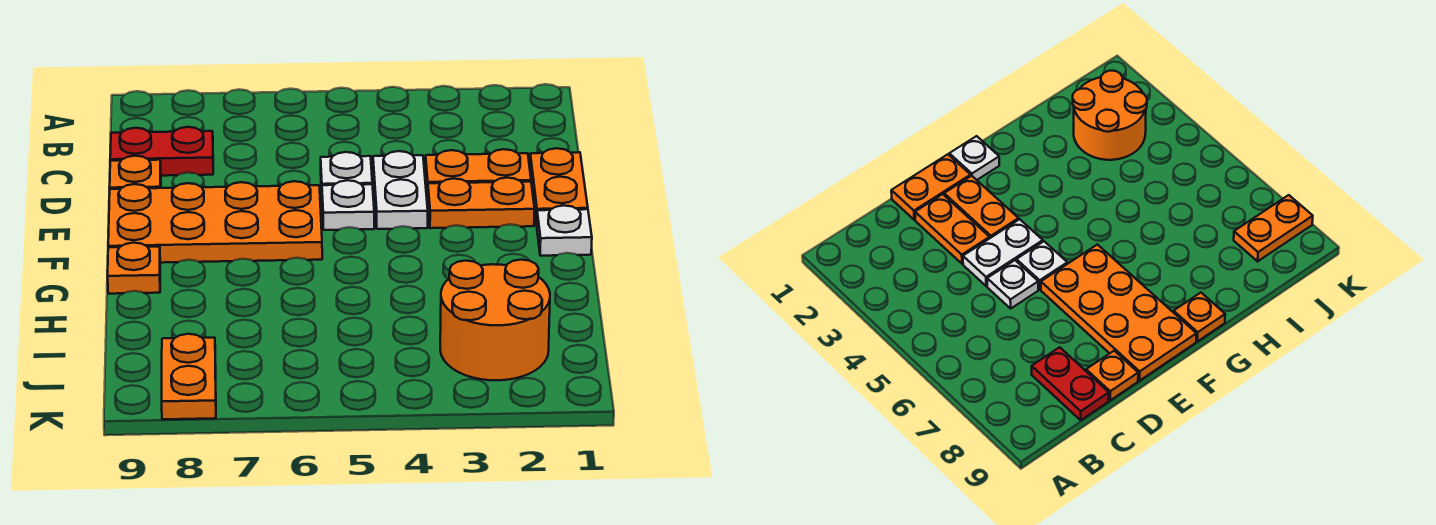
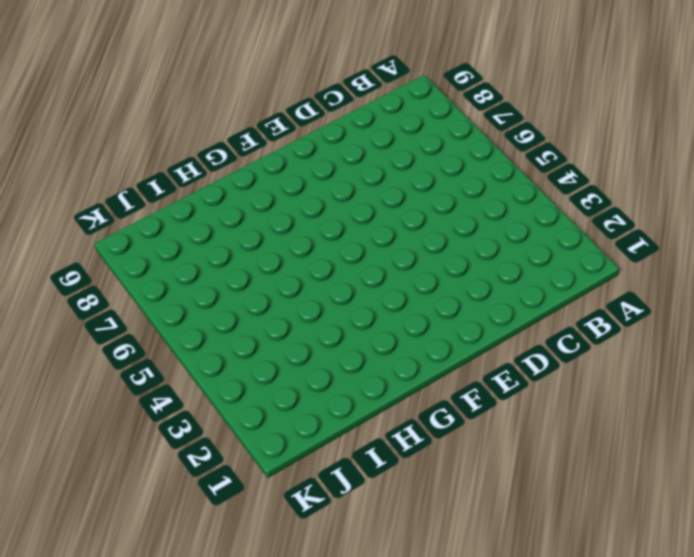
none -> red 1x2 plate [110,127,213,176]
none -> orange 1x2 plate [530,148,588,225]
none -> orange 1x2 plate [425,149,531,197]

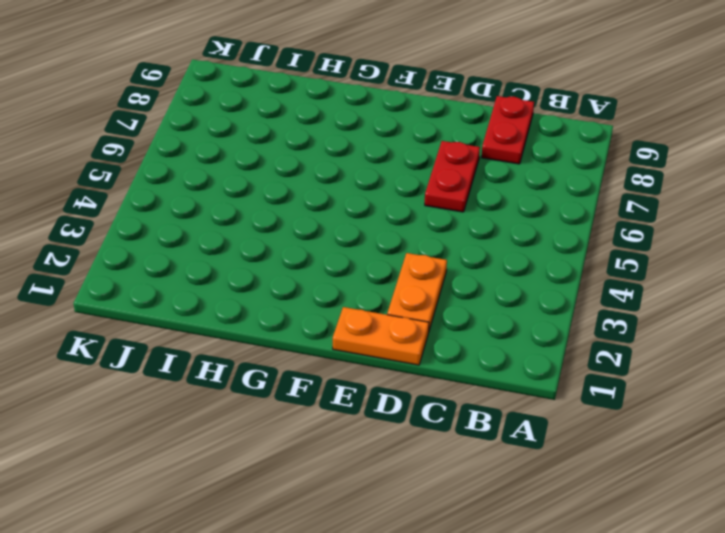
red 1x2 plate [425,141,480,212] -> none
none -> white 1x2 plate [373,151,428,229]
none -> white 1x1 plate [321,152,372,190]
none -> orange 1x1 plate [110,156,161,189]

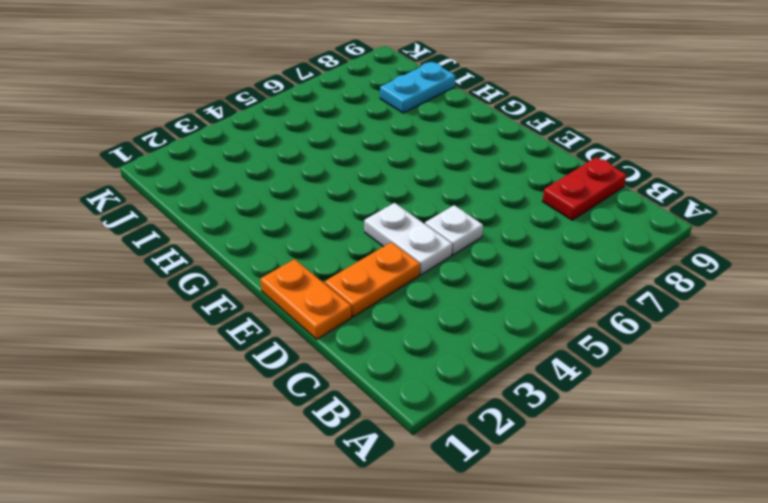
cyan 1x2 plate [380,62,455,113] -> none
none -> orange 1x1 plate [110,156,161,189]
none -> orange 1x2 plate [428,178,535,228]
none -> white 1x1 plate [322,180,374,230]

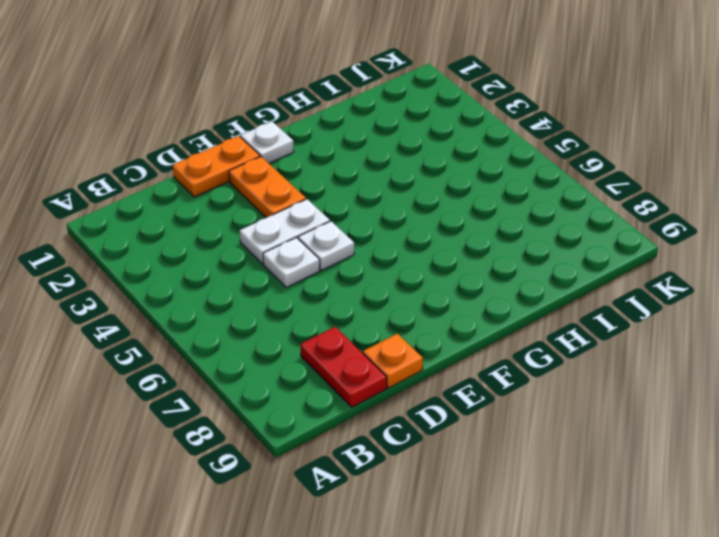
none -> orange 1x2 plate [425,149,531,197]
none -> orange 2x4 plate [108,181,322,263]
none -> orange 1x1 plate [108,243,160,294]

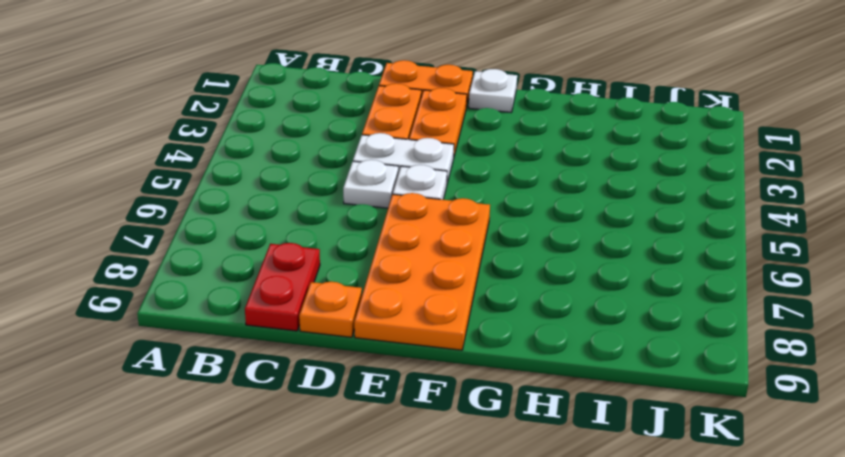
none -> orange 1x1 plate [108,243,160,294]
none -> orange 2x2 round brick [440,260,550,380]
none -> orange 1x2 plate [162,334,216,419]

